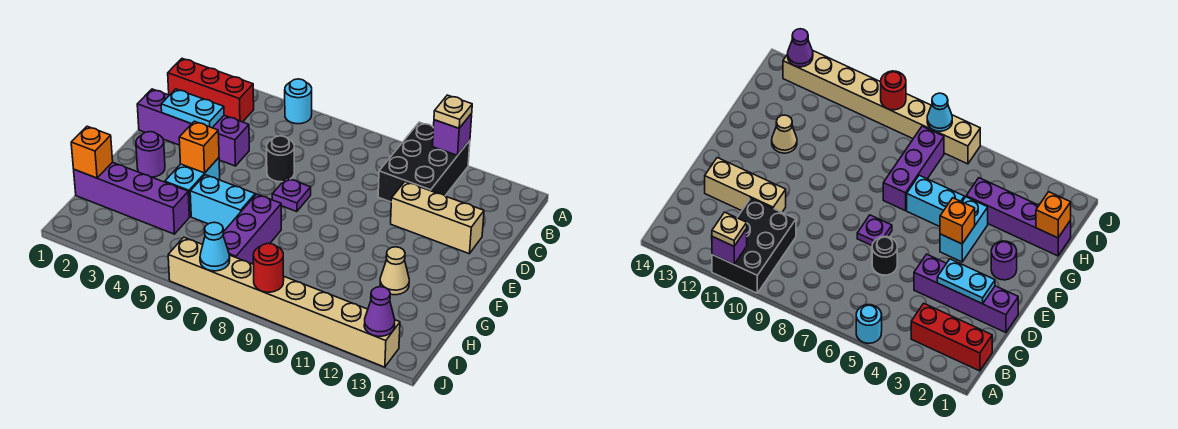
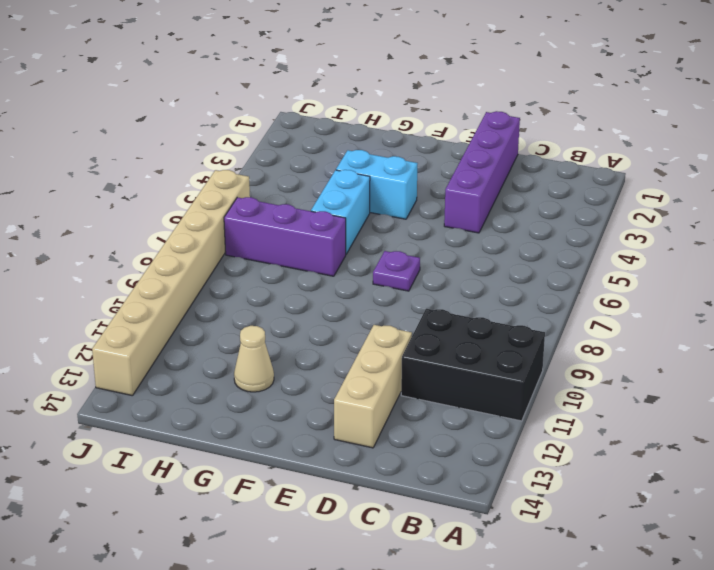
none -> cyan 1x1 round brick [285,79,312,124]
none -> red 1x3 brick [168,59,254,122]
none -> black 1x1 round brick [267,136,294,182]

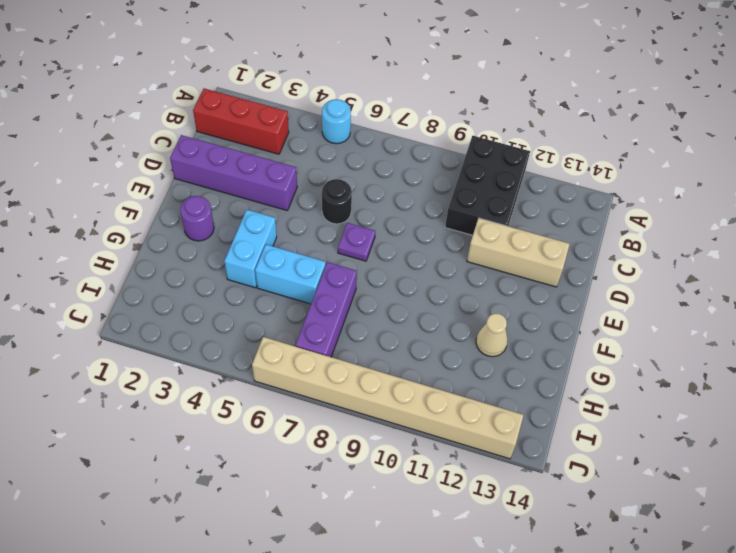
none -> purple 1x4 brick [74,162,189,234]
none -> purple 1x1 brick [433,114,472,155]
none -> cyan 1x2 plate [161,89,224,128]

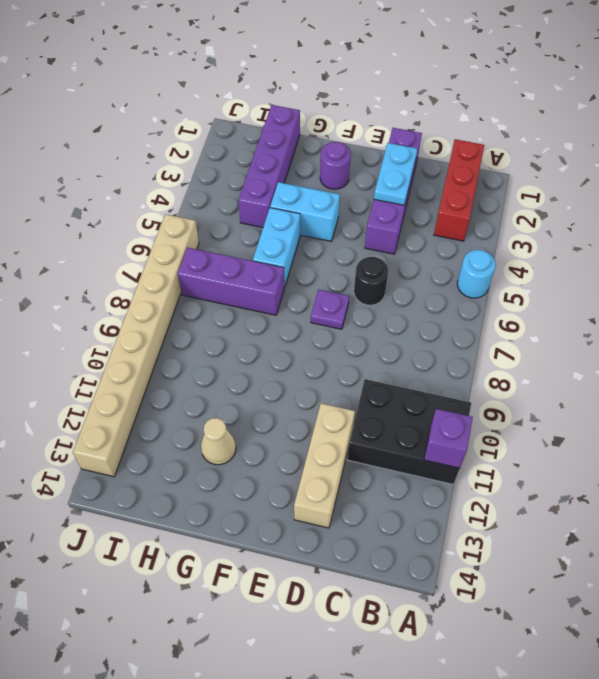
none -> orange 1x1 brick [179,121,219,173]
none -> orange 1x1 brick [71,126,113,178]
none -> cyan 1x1 cone [200,222,230,271]

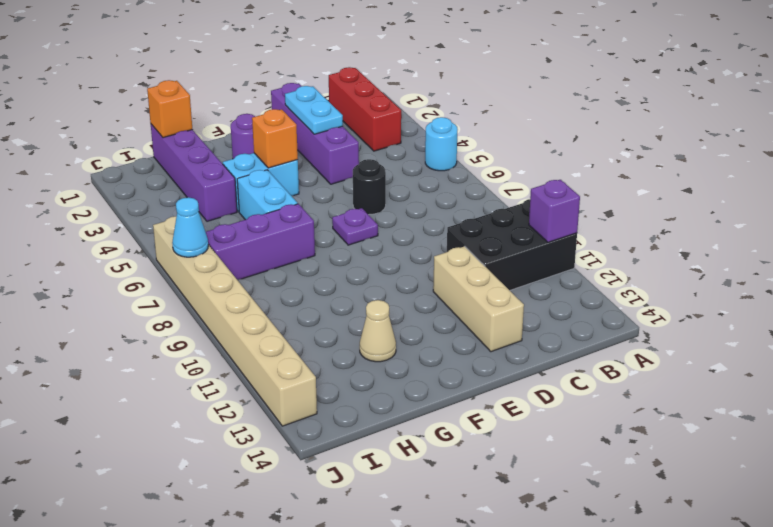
none -> red 1x1 round brick [253,243,284,292]
none -> purple 1x1 cone [364,287,395,336]
none -> tan 1x1 plate [434,95,472,128]

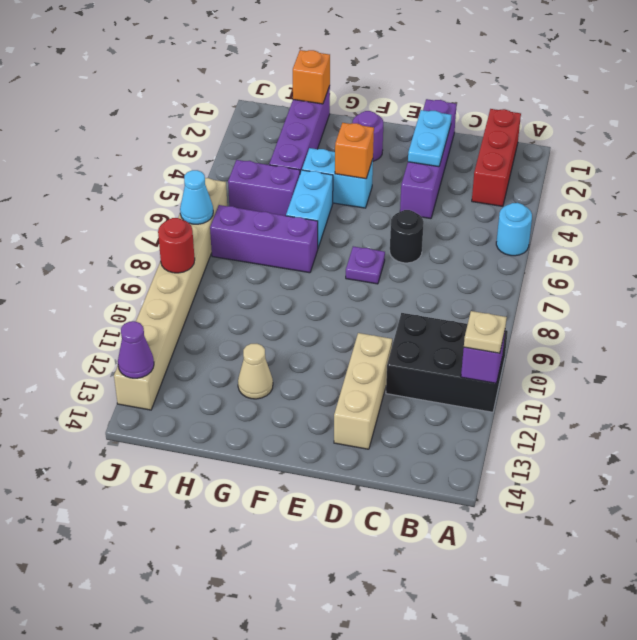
purple 1x2 brick [228,160,300,216] -> none

